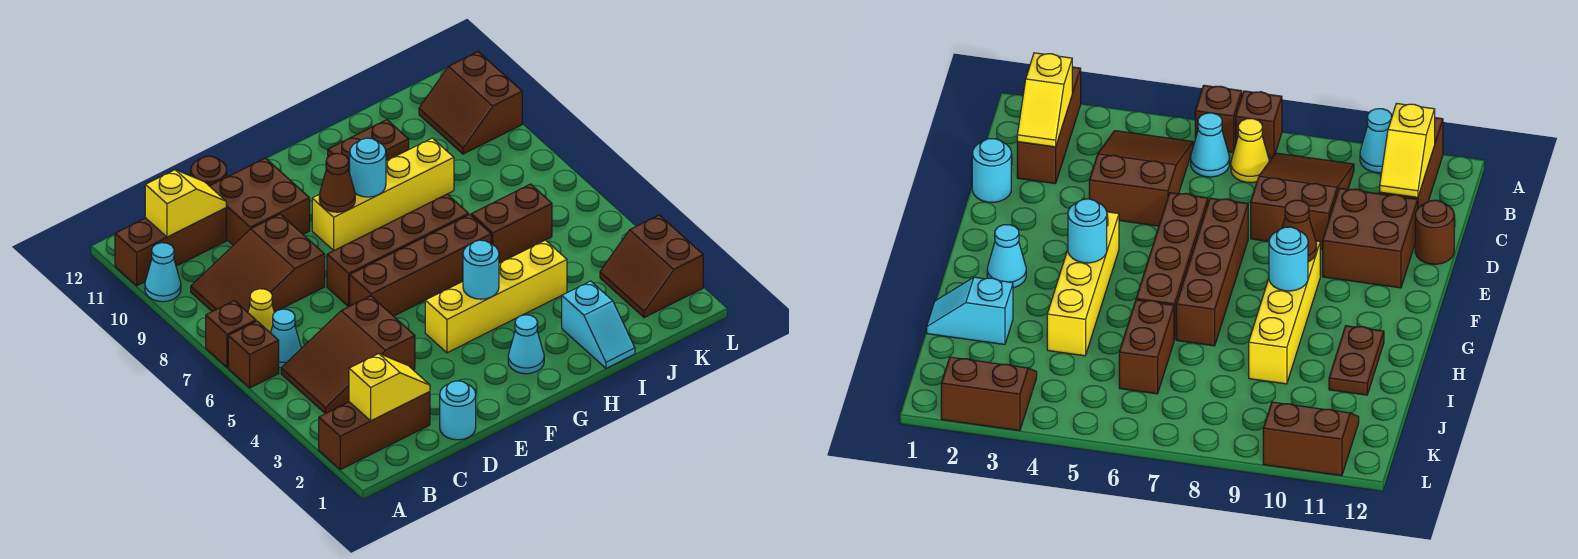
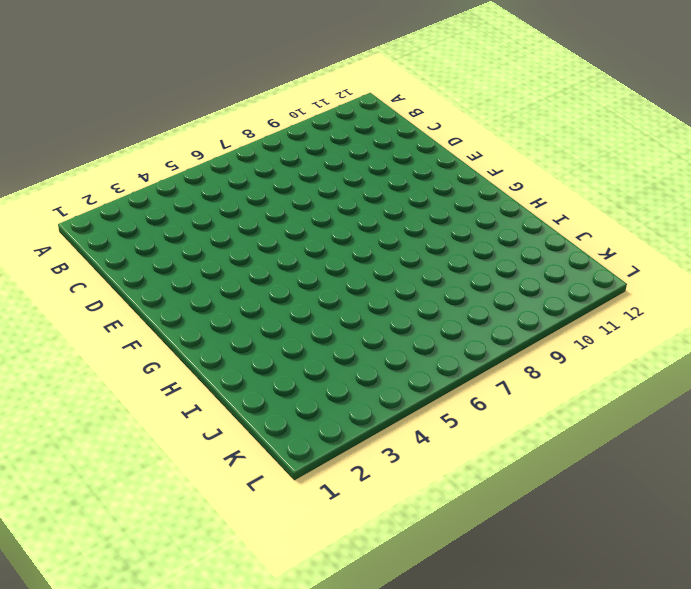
none -> brown 1x3 brick [319,392,430,470]
none -> brown 1x1 brick [228,321,279,388]
none -> brown 1x1 brick [206,301,256,368]

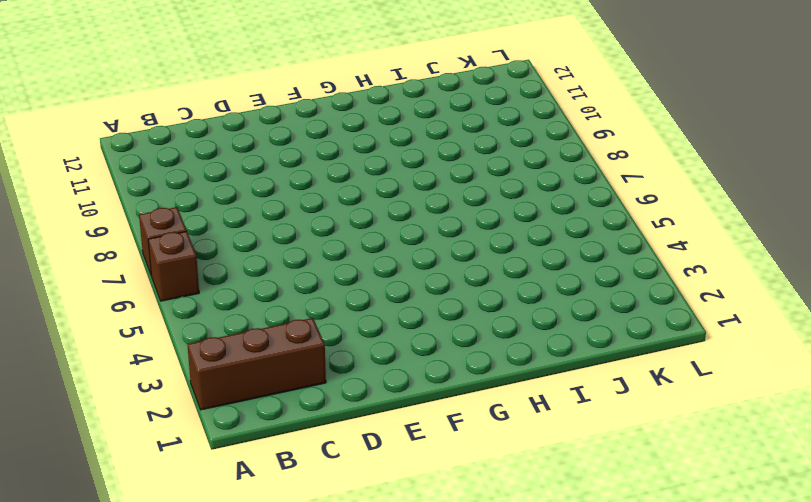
none -> cyan 1x1 cone [145,243,181,302]
none -> brown 1x3 brick [115,208,226,286]
none -> brown 2x3 slope [281,296,415,414]

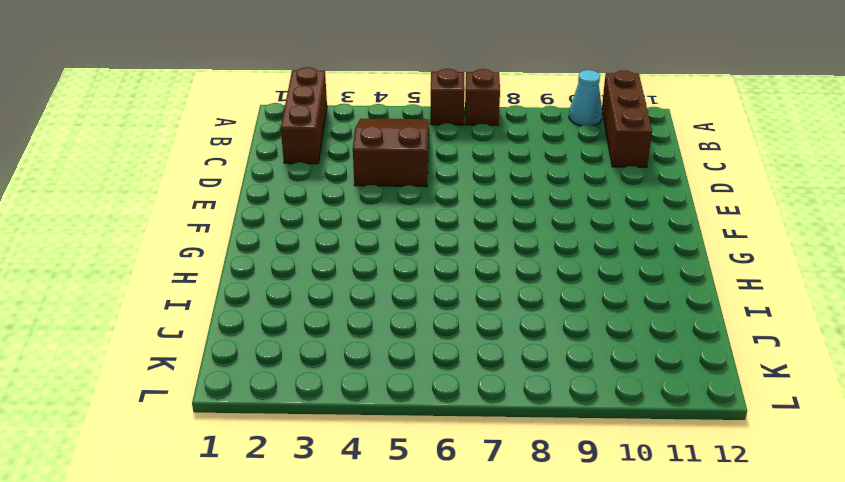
none -> cyan 1x1 cone [271,309,301,368]
none -> yellow 1x1 cone [248,289,274,333]
none -> brown 2x3 slope [191,214,325,312]

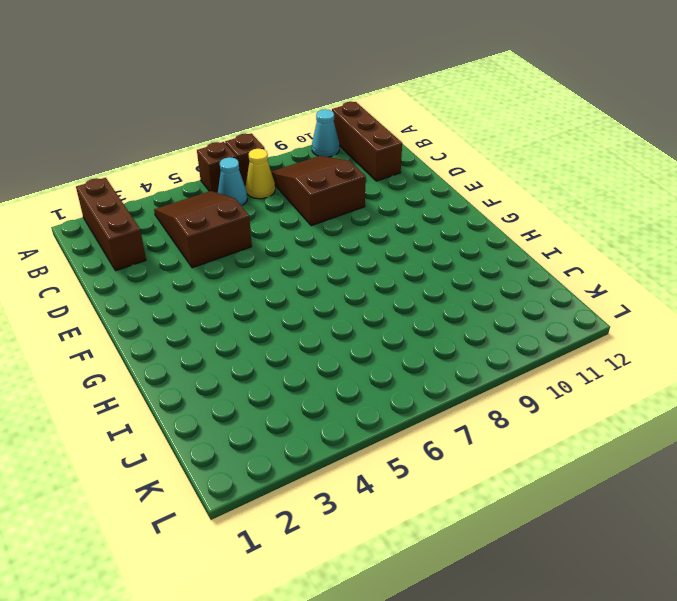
none -> cyan 1x1 round brick [440,381,476,440]
none -> brown 2x2 brick [210,158,310,245]
none -> brown 1x1 round brick [191,156,227,186]

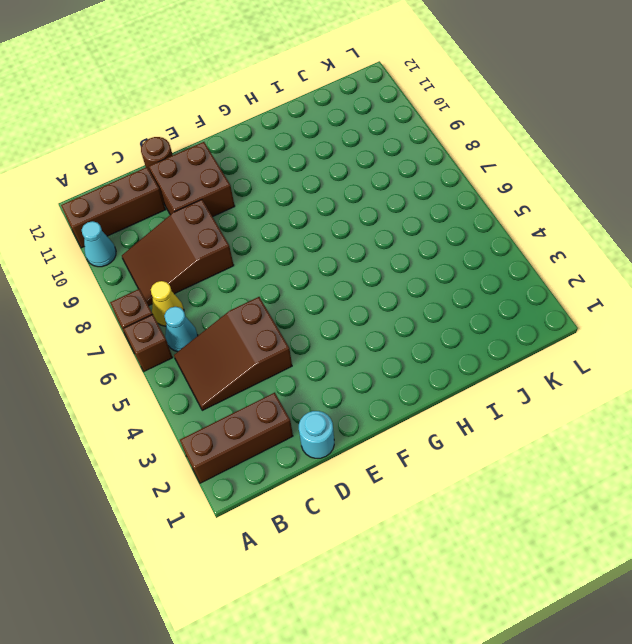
none -> brown 1x4 brick [350,215,491,316]
none -> brown 1x4 brick [327,194,469,307]
none -> yellow 1x4 brick [425,240,567,353]

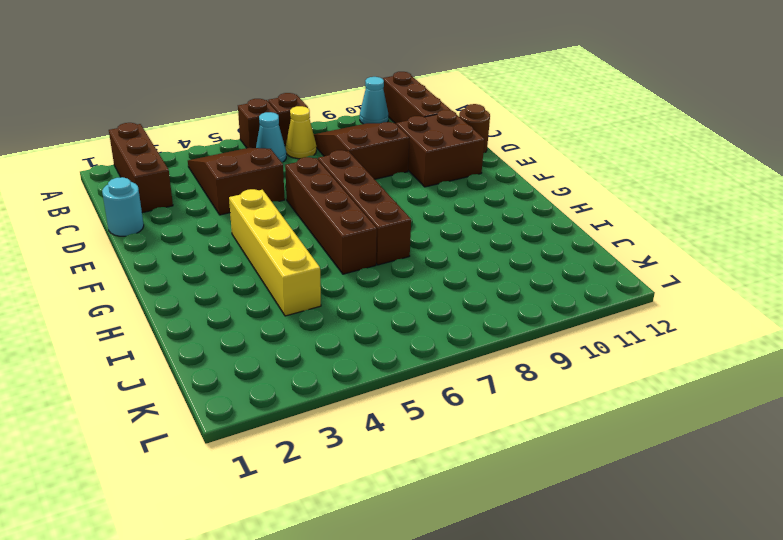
none -> yellow 1x4 brick [312,138,454,251]
none -> cyan 1x1 cone [508,315,544,374]
none -> brown 1x2 plate [328,120,409,173]

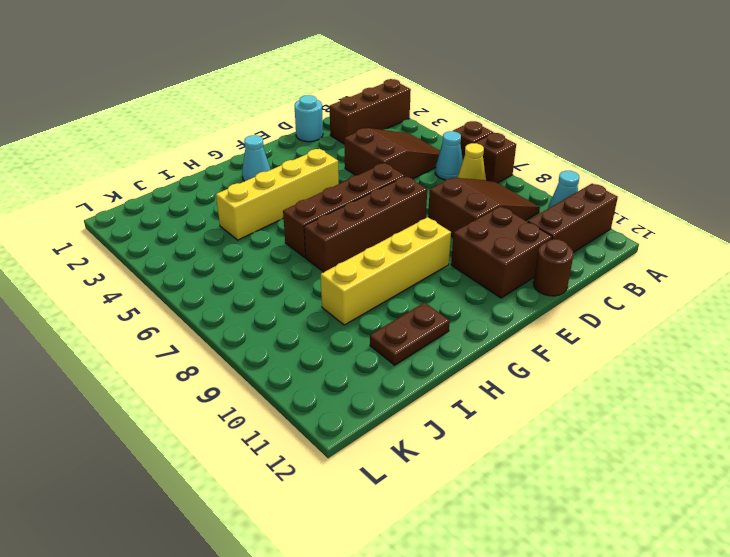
none -> cyan 1x2 slope [562,281,635,368]
none -> brown 1x2 brick [471,184,552,263]
none -> brown 2x2 slope [600,215,703,318]

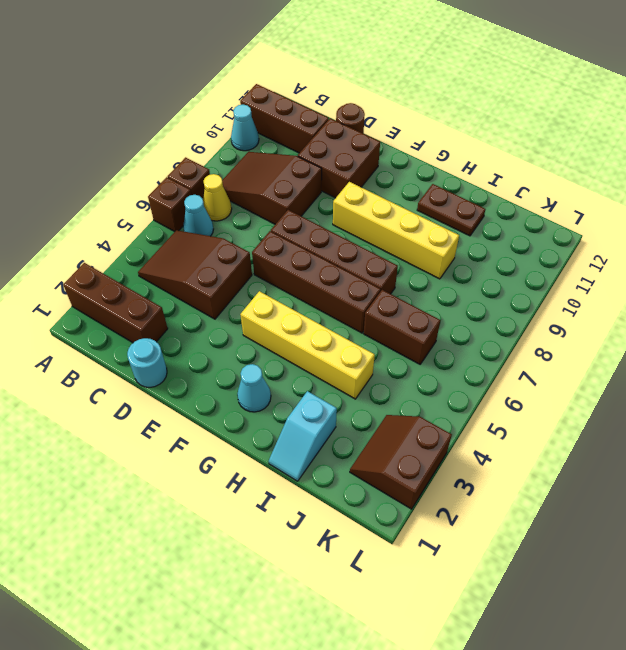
none -> brown 2x2 slope [419,52,522,154]
none -> yellow 1x2 slope [349,354,430,421]
none -> yellow 1x2 slope [145,170,226,237]

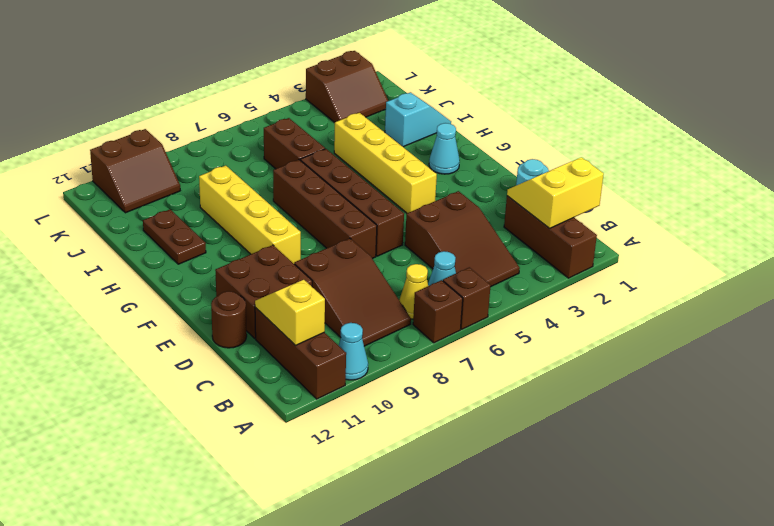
yellow 2x2 slope [507,157,604,228] -> yellow 1x2 slope [349,354,430,421]
none -> brown 1x1 cone [319,153,355,212]
none -> cyan 1x1 round brick [463,240,499,299]
none -> cyan 1x1 round brick [350,138,386,197]

